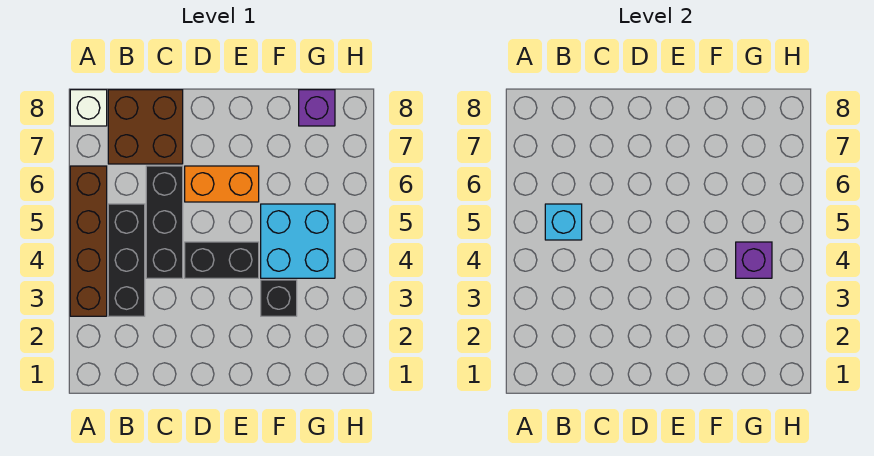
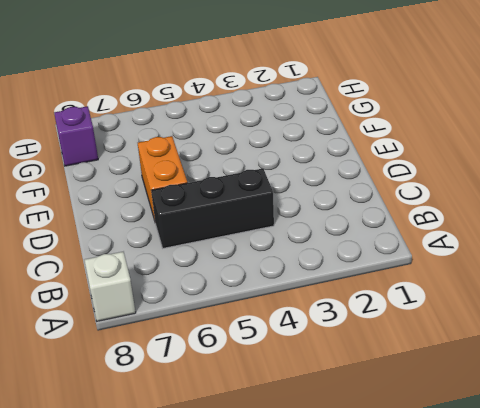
none -> brown 1x4 brick [70,166,107,316]
none -> black 1x3 brick [108,204,145,316]
none -> brown 2x2 brick [108,90,183,164]

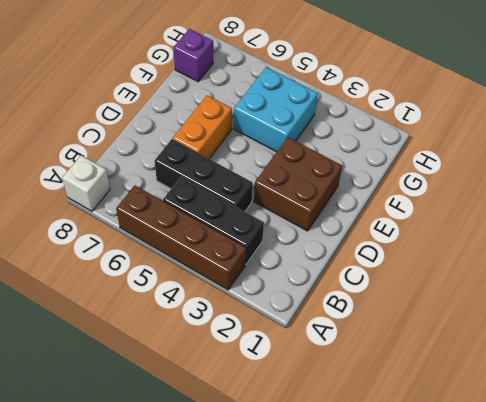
brown 2x2 brick [254,137,342,231] -> brown 2x2 brick moved to [108,90,183,164]
none -> black 1x2 brick [185,242,259,278]
none -> black 1x1 brick [261,280,297,316]
none -> cyan 1x1 brick [545,204,582,240]

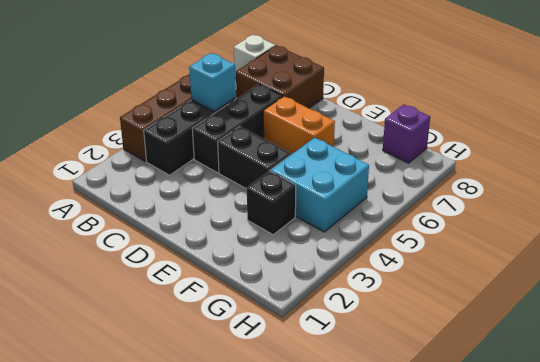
none -> purple 1x1 brick [736,242,772,278]

